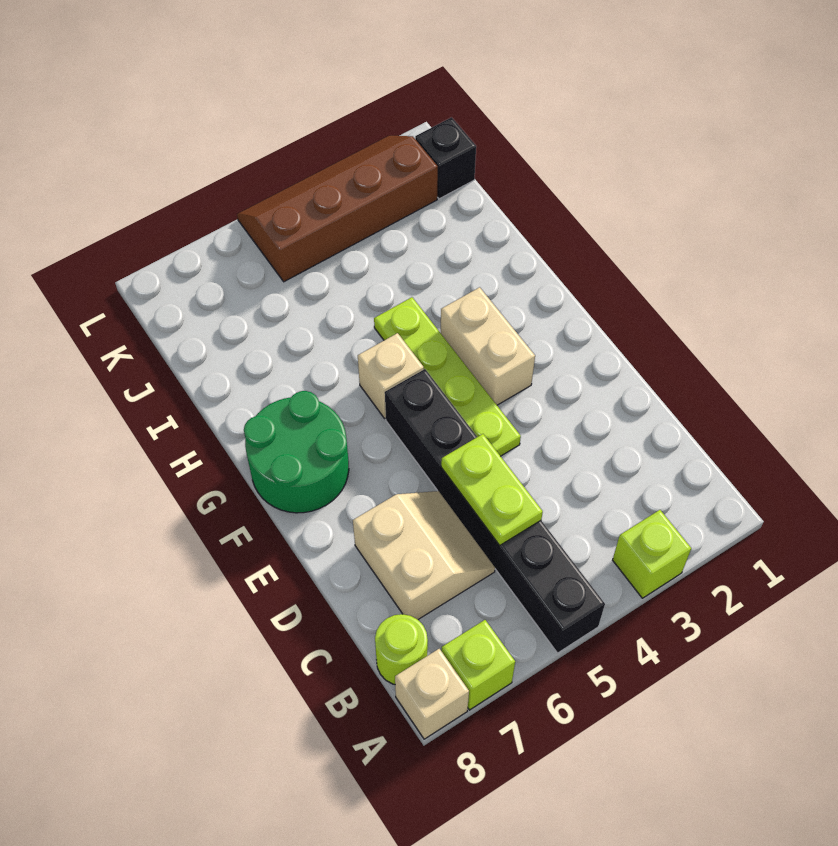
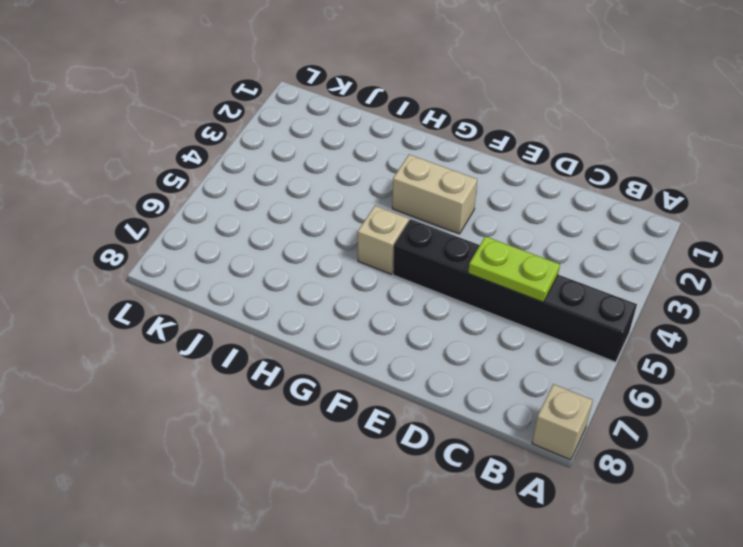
none -> lime 1x1 brick [613,510,691,598]
none -> lime 1x1 brick [441,620,515,710]
none -> lime 1x1 round brick [375,614,428,684]

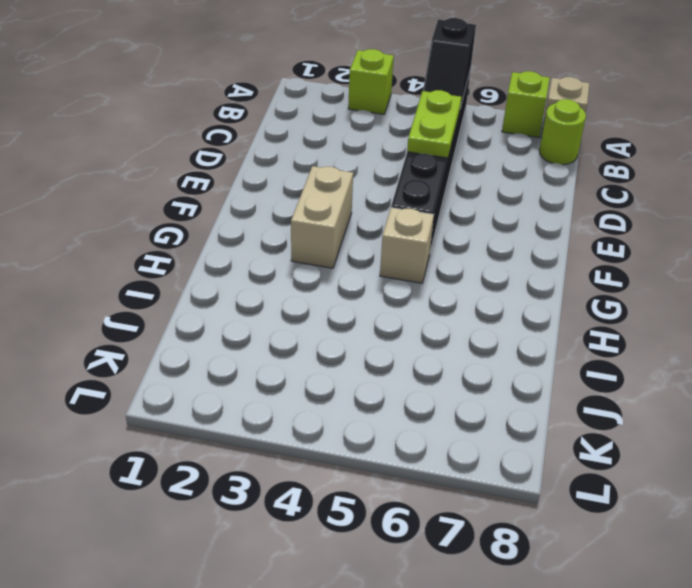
black 1x2 slope [423,18,476,108] -> none
none -> tan 2x2 slope [353,491,495,619]
none -> lime 1x4 plate [374,297,521,456]
none -> green 2x2 round brick [244,391,349,513]

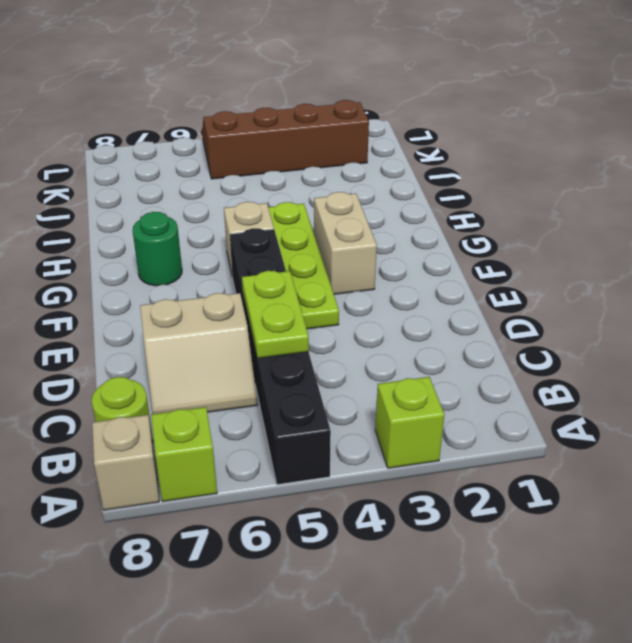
tan 2x2 slope [140,293,257,414] -> tan 2x2 slope turned to [353,491,495,619]
green 1x1 round brick [132,212,182,286] -> green 2x2 round brick [244,391,349,513]
none -> black 1x1 brick [415,117,476,199]

